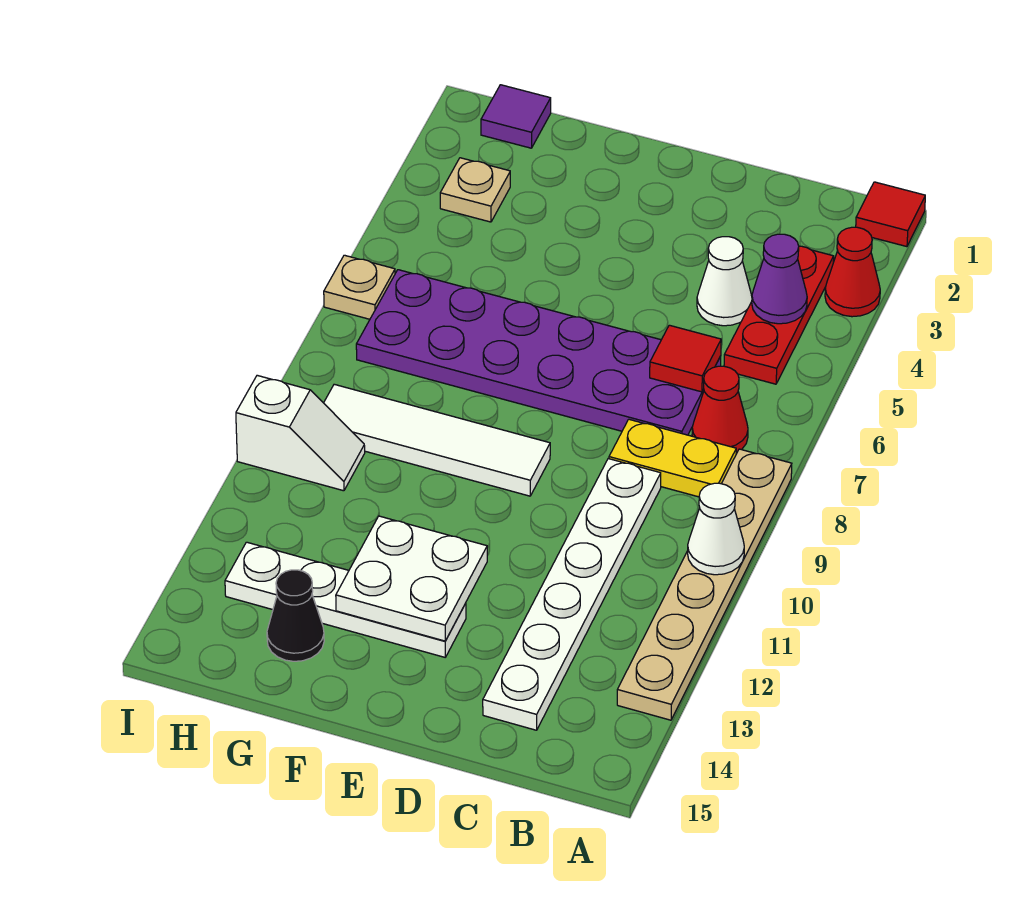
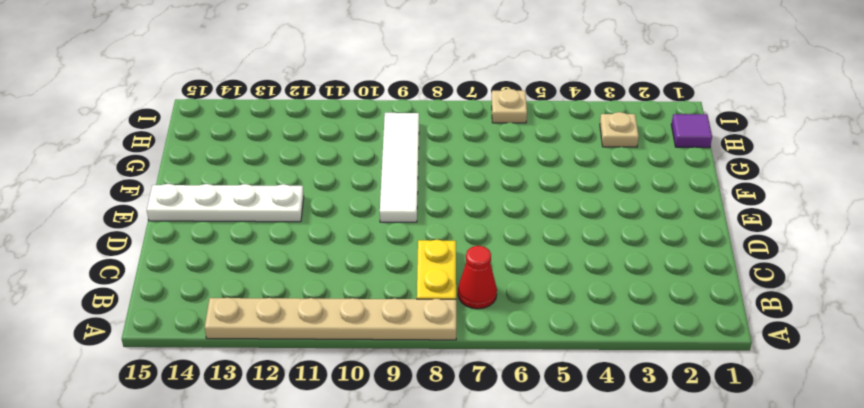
white 1x4 plate [147,184,304,222] -> white 1x4 plate turned to [225,542,466,657]
none -> red 1x1 tile [856,182,925,247]
none -> red 1x1 cone [825,227,880,317]
none -> red 1x3 plate [724,246,834,384]

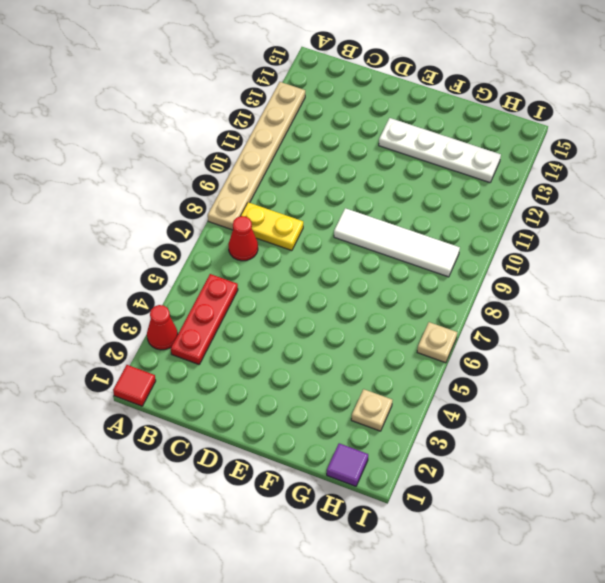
none -> white 1x1 cone [697,237,752,326]
none -> purple 2x6 plate [356,270,721,435]
none -> white 1x6 plate [483,459,661,730]

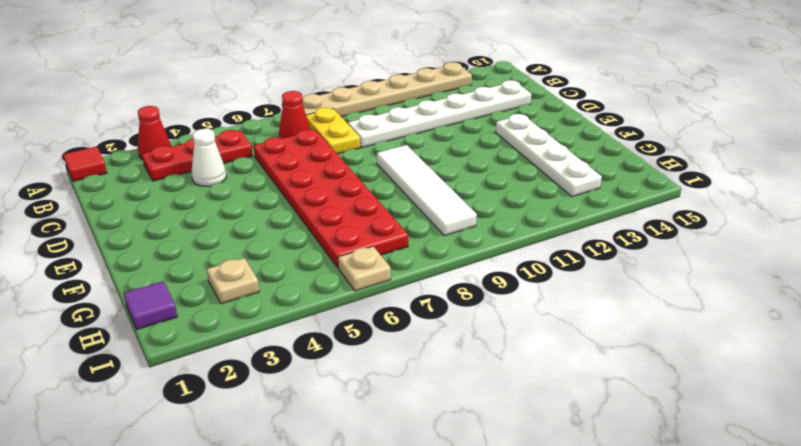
red 2x6 plate [254,130,408,268] -> purple 2x6 plate [356,270,721,435]
none -> black 1x1 cone [267,570,324,661]
none -> white 1x2 slope [236,375,365,491]
none -> white 1x1 cone [688,483,744,575]

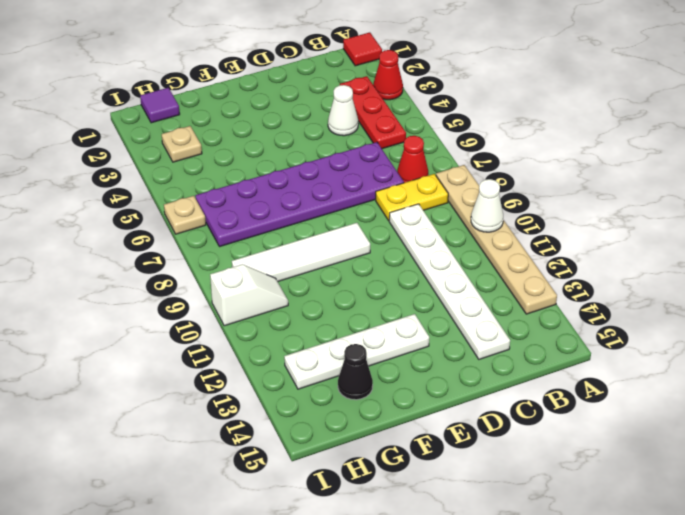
none -> purple 1x1 cone [752,234,807,324]
none -> red 1x1 tile [650,325,721,392]
none -> white 2x2 plate [336,516,487,641]

